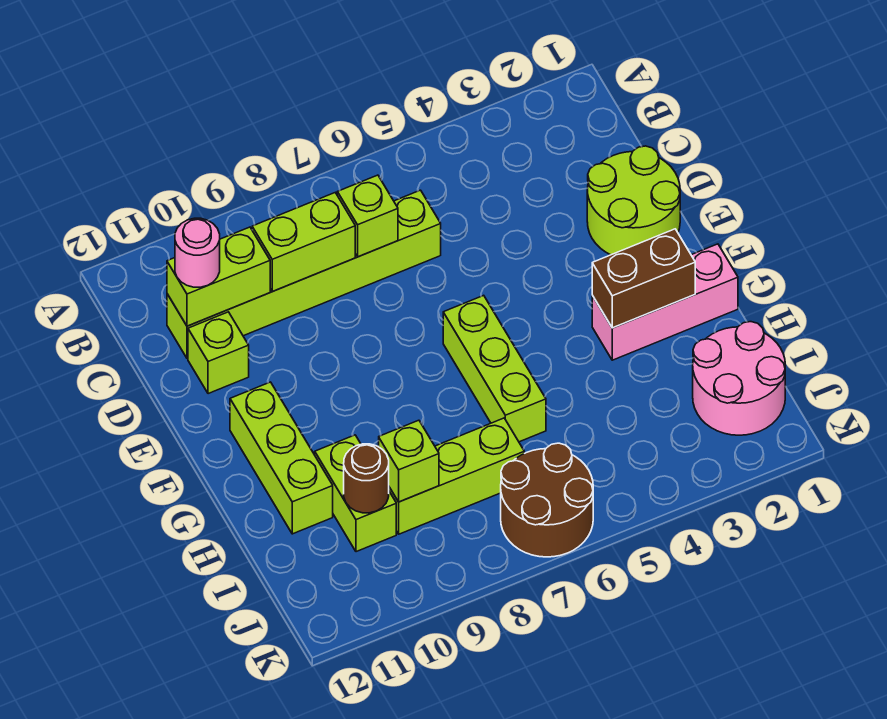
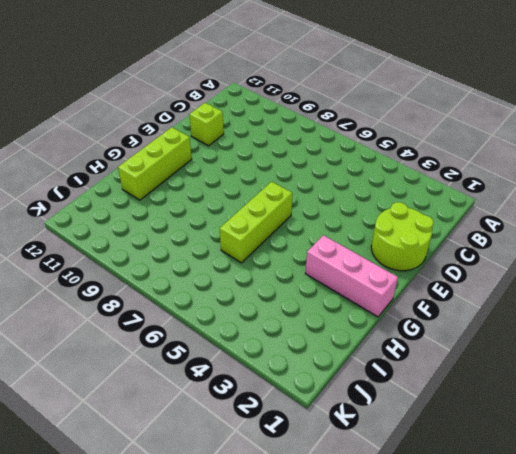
none -> lime 1x6 brick [167,190,441,358]
none -> lime 1x2 brick [315,435,396,552]
none -> pink 2x2 round brick [693,322,785,435]

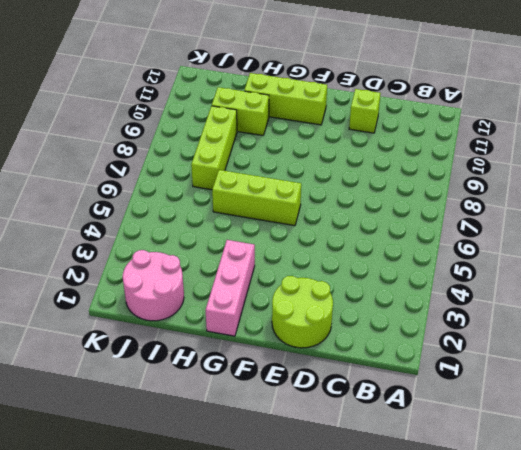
none -> lime 1x6 brick [167,190,441,358]
none -> brown 2x2 round brick [501,443,593,557]
none -> lime 1x1 brick [337,175,398,257]

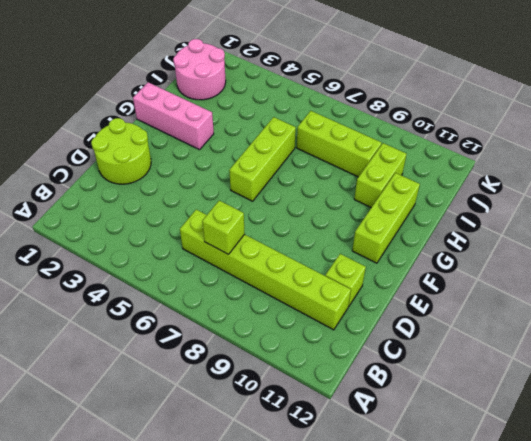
none -> brown 2x2 round brick [501,443,593,557]
none -> lime 1x2 brick [252,193,355,292]
none -> lime 1x2 brick [167,227,270,326]

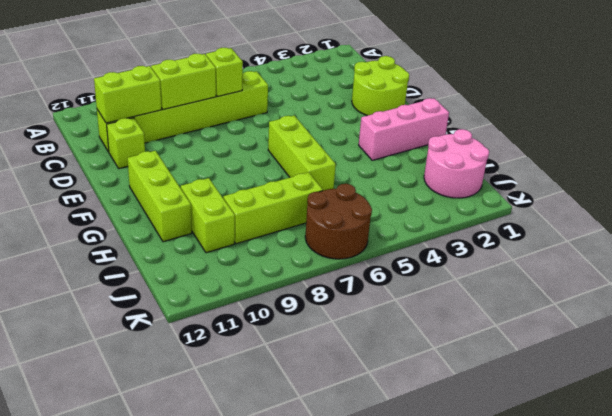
none -> brown 1x2 brick [592,229,695,328]
none -> lime 1x1 brick [379,420,439,502]
none -> brown 1x1 round brick [344,444,389,513]

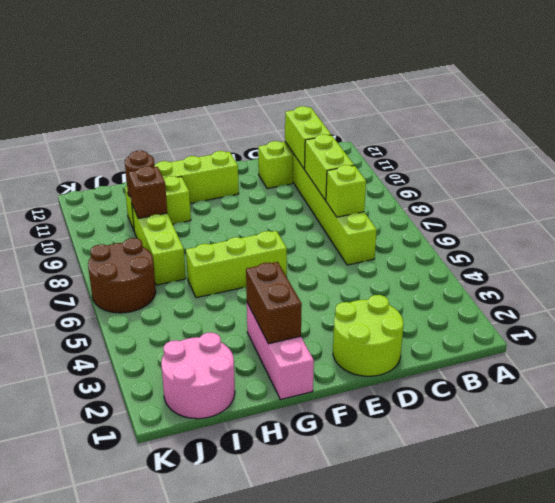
brown 1x1 brick [129,166,167,219] -> lime 1x1 brick [379,420,439,502]
none -> pink 1x1 round brick [175,218,220,287]

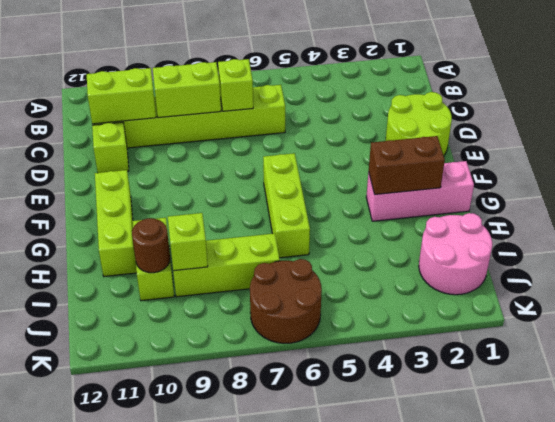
none -> pink 1x1 round brick [175,218,220,287]

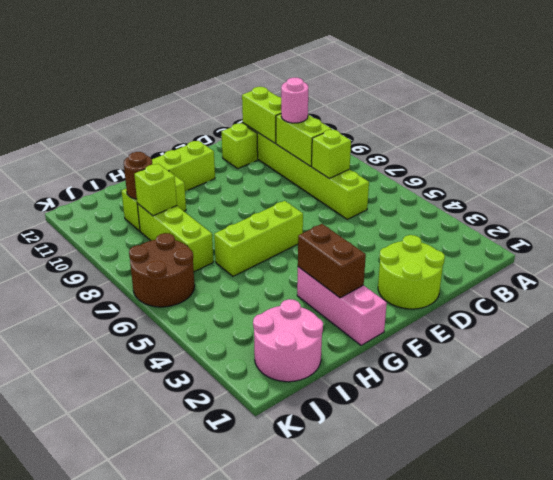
pink 1x1 round brick [281,78,308,123] -> pink 1x1 round brick moved to [175,218,220,287]

